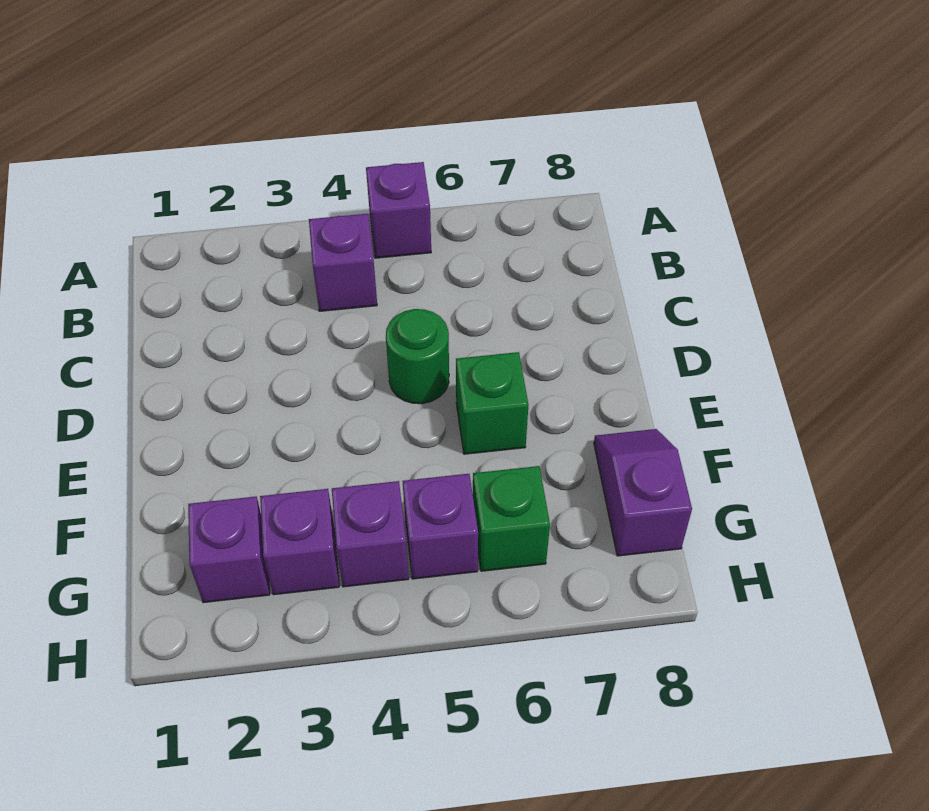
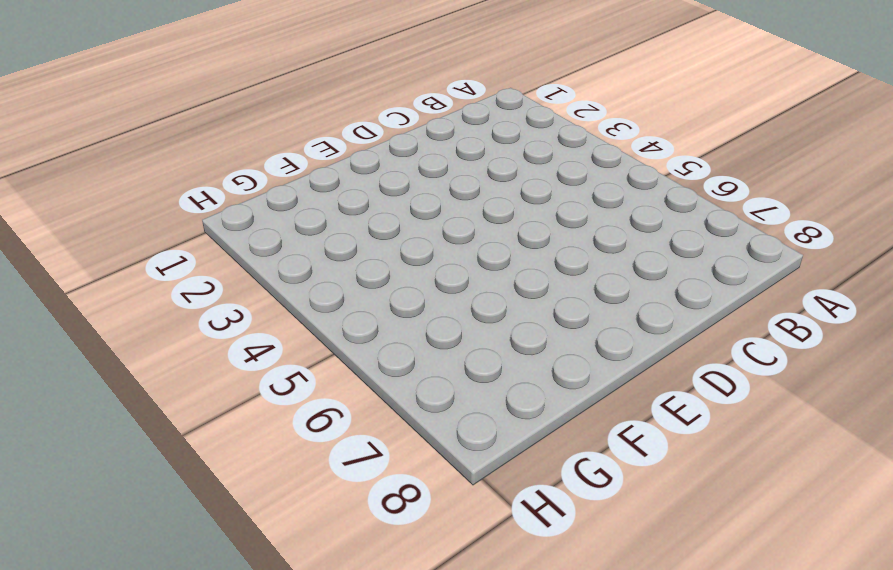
none -> purple 1x1 brick [366,162,431,258]
none -> purple 1x1 brick [309,214,377,311]

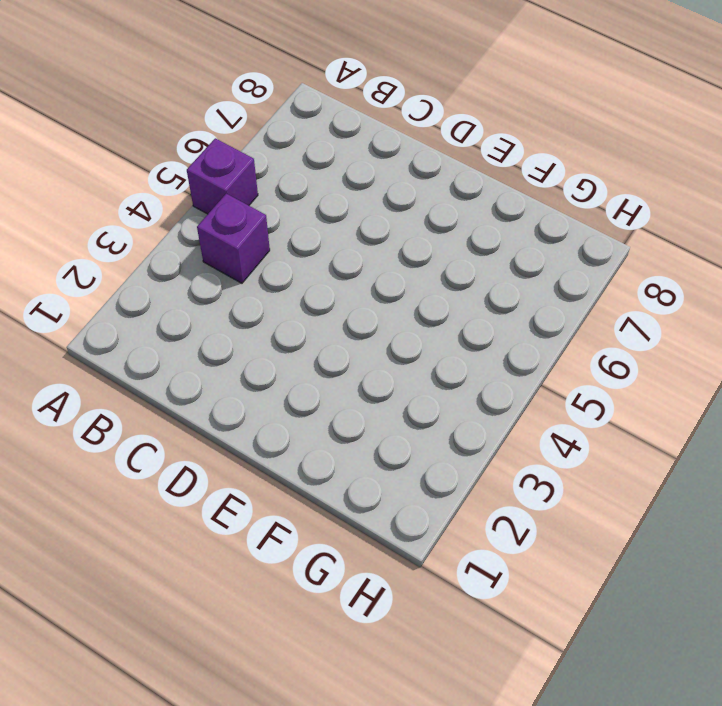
none -> green 1x1 round brick [386,309,449,404]
none -> green 1x1 brick [456,352,528,454]

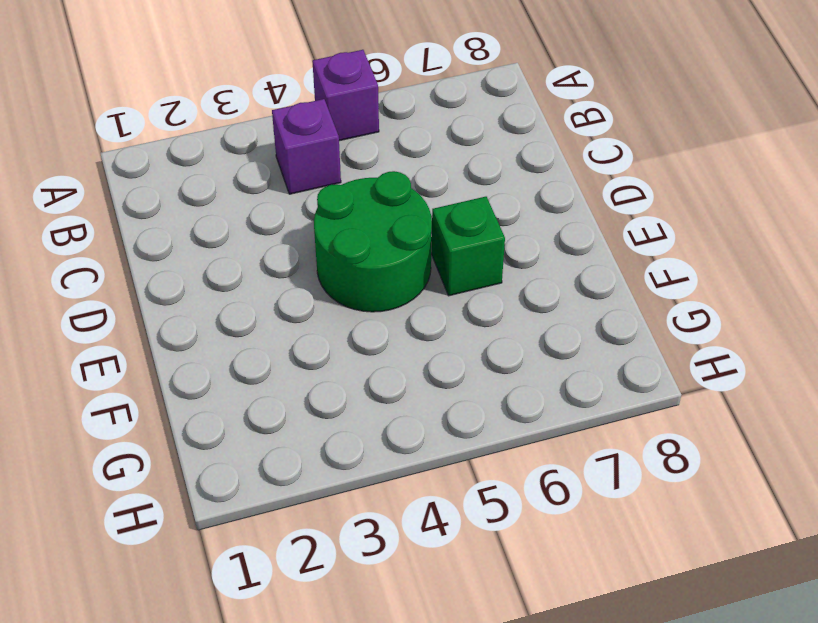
green 2x2 round brick [314,171,432,312] -> green 1x1 round brick [386,309,449,404]
none -> purple 1x2 slope [594,429,692,556]
none -> purple 1x1 brick [188,497,270,603]

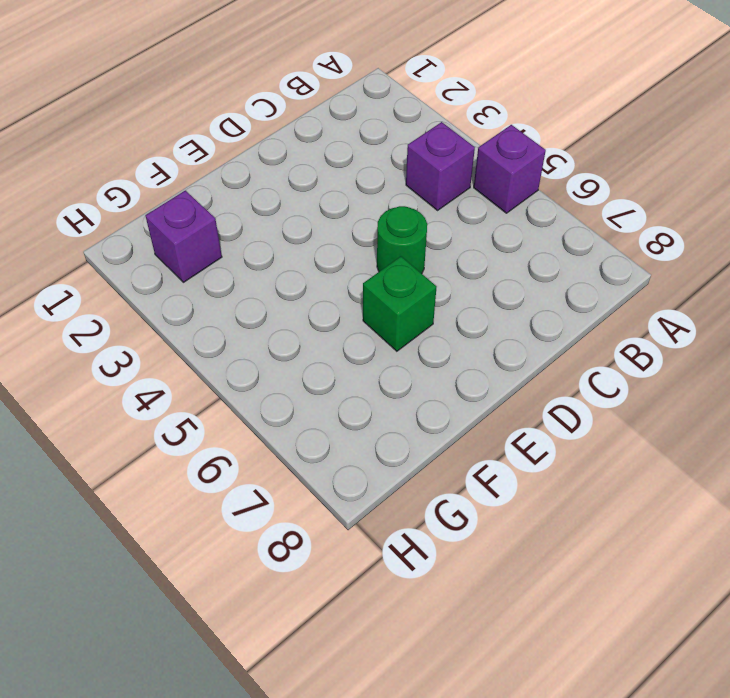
none -> purple 1x2 slope [594,429,692,556]
none -> purple 1x1 brick [260,489,339,595]

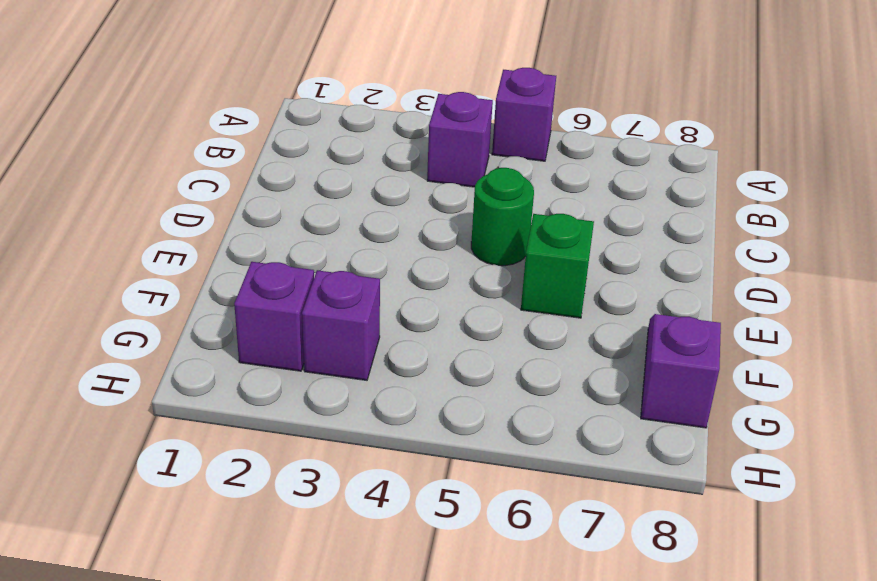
none -> purple 1x1 brick [332,481,409,587]
none -> purple 1x1 brick [403,474,478,579]

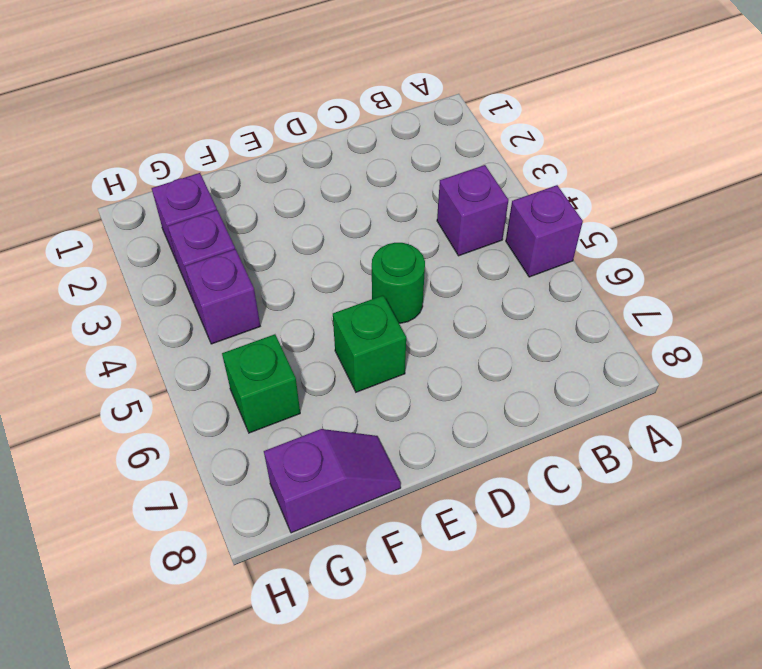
none -> purple 1x1 brick [403,474,478,579]

